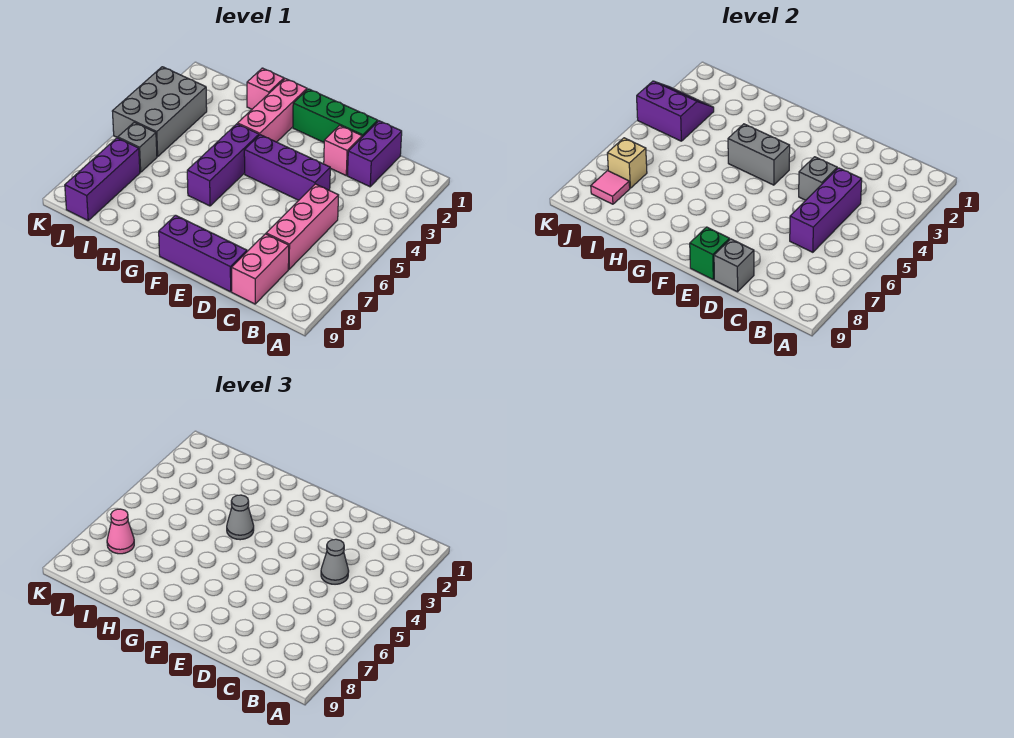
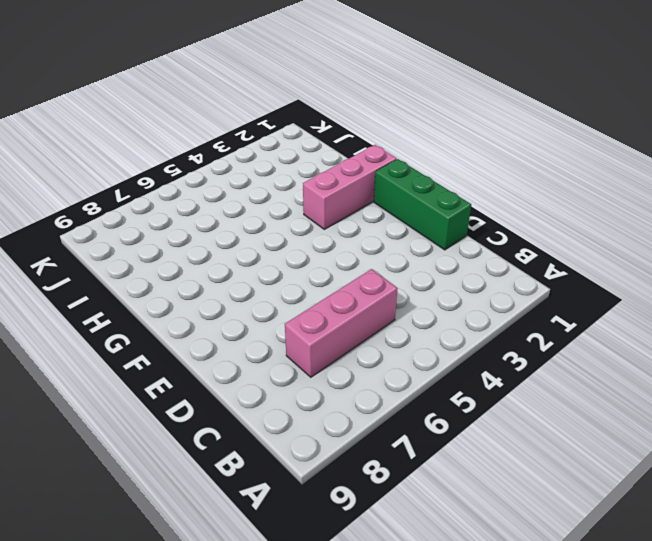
none -> purple 1x2 brick [347,121,402,187]
none -> pink 1x2 brick [232,234,289,304]
none -> pink 1x1 brick [324,125,362,175]

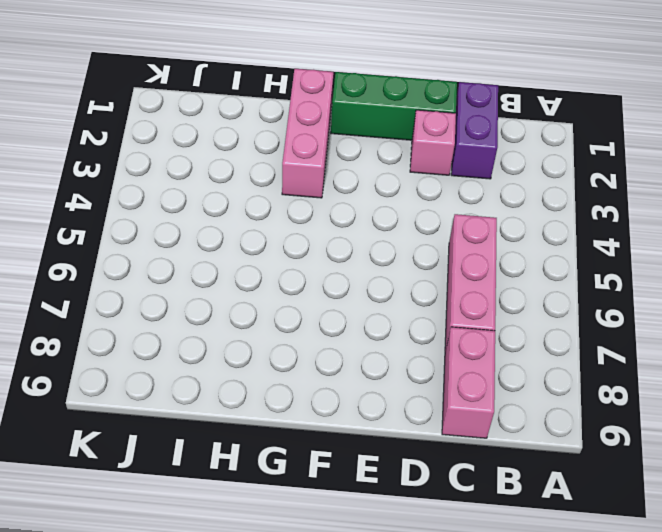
none -> purple 1x3 brick [244,135,330,200]
none -> purple 1x3 brick [159,215,247,292]
none -> purple 1x3 brick [187,124,259,206]

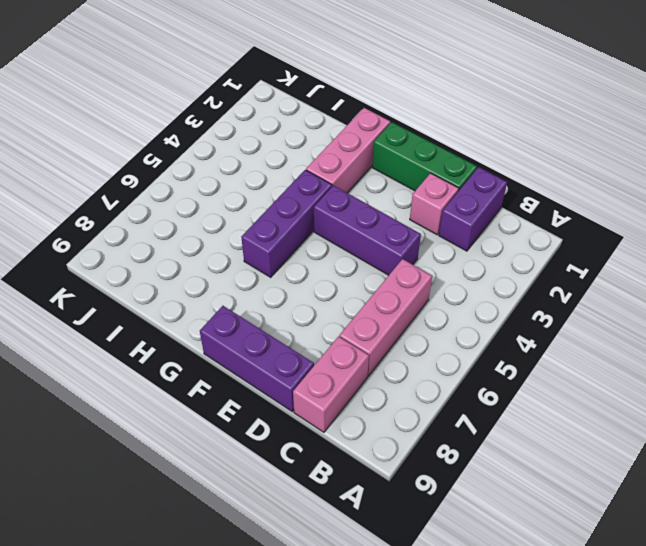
none -> pink 1x1 brick [247,68,284,109]
none -> grey 2x3 brick [112,67,207,157]
none -> grey 1x1 brick [118,122,157,172]

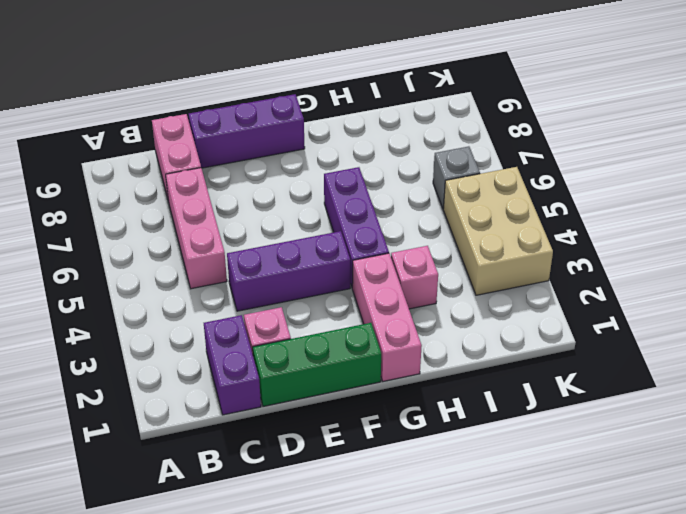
pink 1x1 brick [391,246,438,309] -> pink 1x1 brick moved to [247,68,284,109]
tan 2x3 brick [443,167,553,295] -> grey 2x3 brick [112,67,207,157]
none -> purple 1x3 brick [65,138,140,220]
none -> purple 1x3 brick [790,168,862,252]
none -> grey 1x1 brick [799,157,837,200]

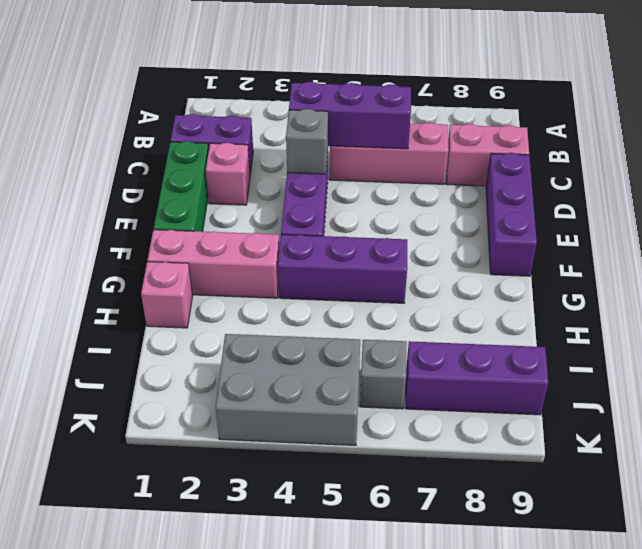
none -> grey 1x1 brick [714,239,754,292]
none -> green 1x1 brick [690,227,730,279]
none -> grey 1x2 brick [728,124,790,185]

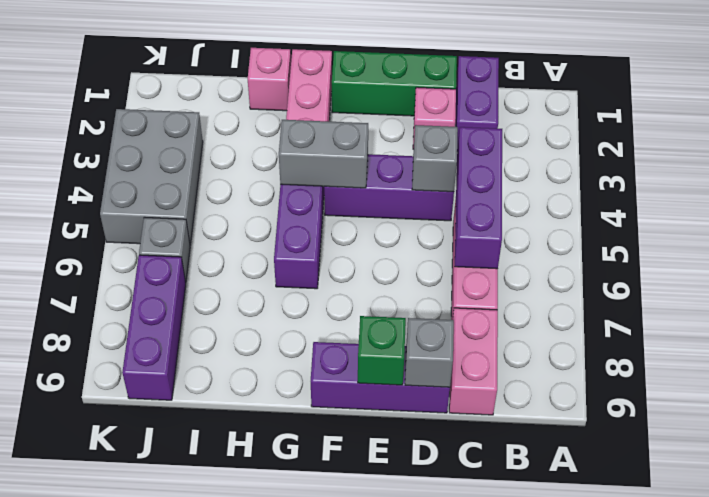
none -> purple 2x2 slope [637,81,714,141]
none -> tan 1x1 brick [607,138,647,188]
none -> pink 1x1 tile [591,171,630,204]

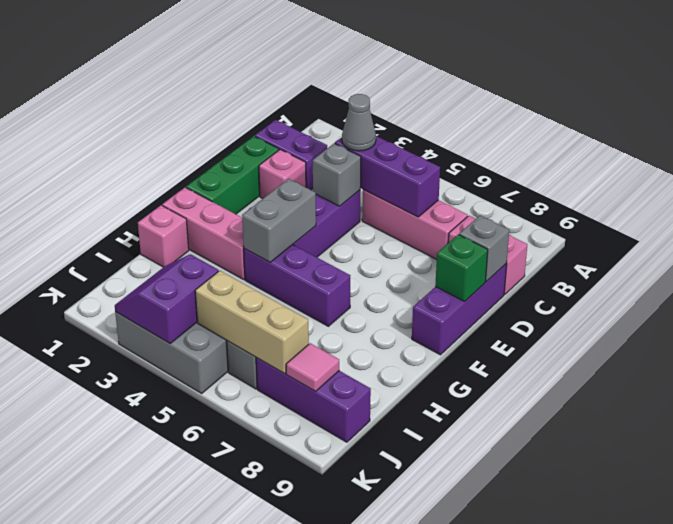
tan 1x3 brick [195,271,309,374] -> tan 1x1 brick [607,138,647,188]
none -> grey 1x1 cone [227,495,254,540]
none -> pink 1x1 cone [107,509,134,554]

